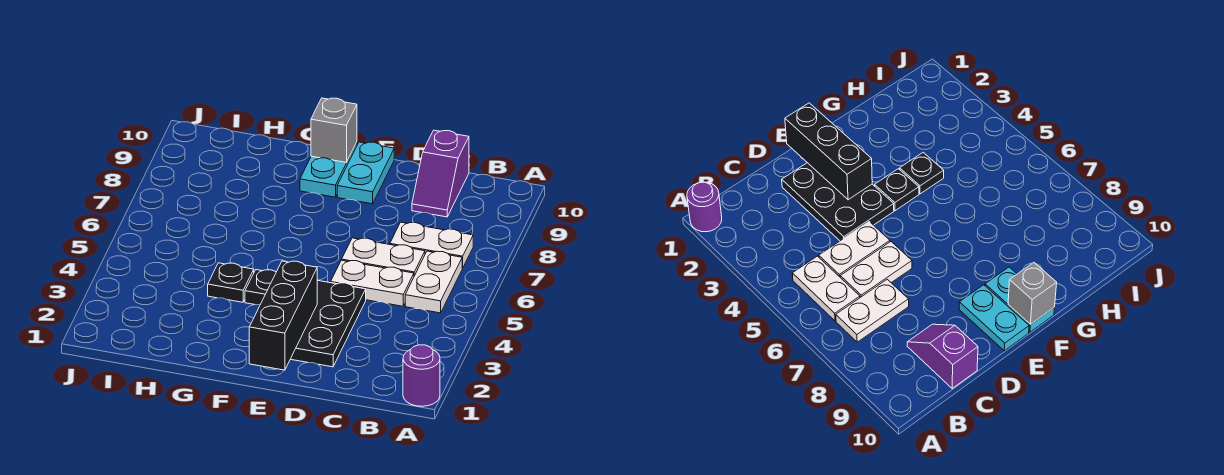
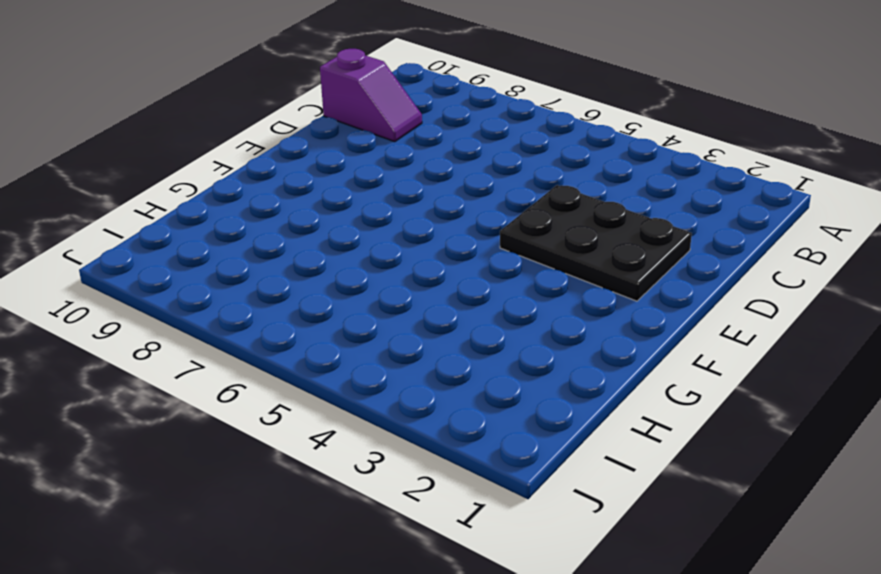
none -> purple 1x1 round brick [403,345,440,406]
none -> white 1x2 plate [405,251,462,313]
none -> white 1x2 plate [390,222,473,268]

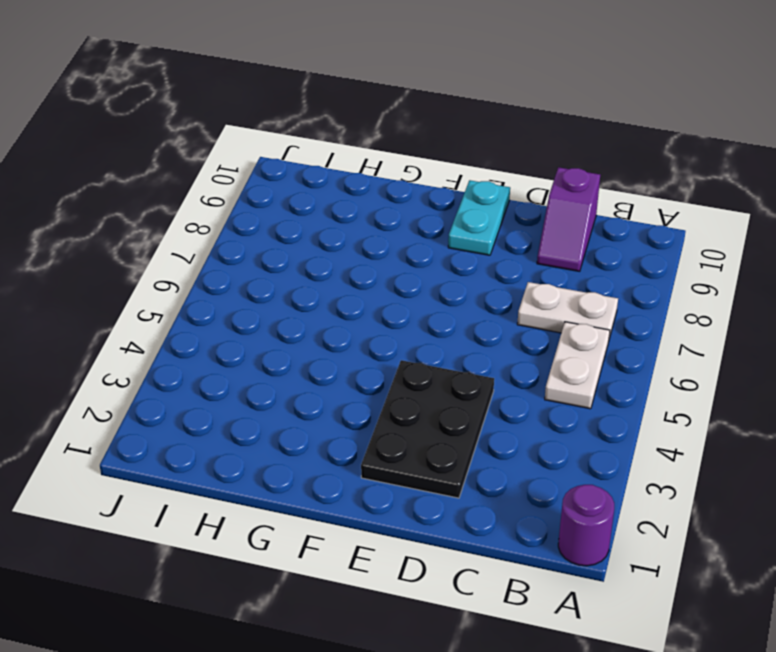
none -> white 1x2 plate [331,260,414,306]
none -> white 1x2 plate [342,238,425,276]
none -> black 1x1 plate [245,270,276,305]

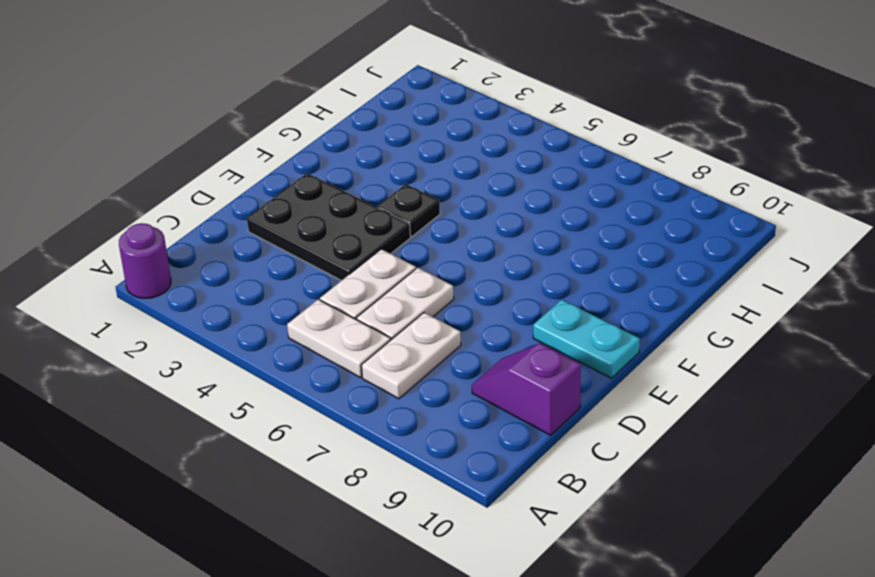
none -> cyan 1x2 plate [300,142,357,197]
none -> black 1x1 plate [208,263,254,302]
none -> black 1x3 brick [249,261,317,370]

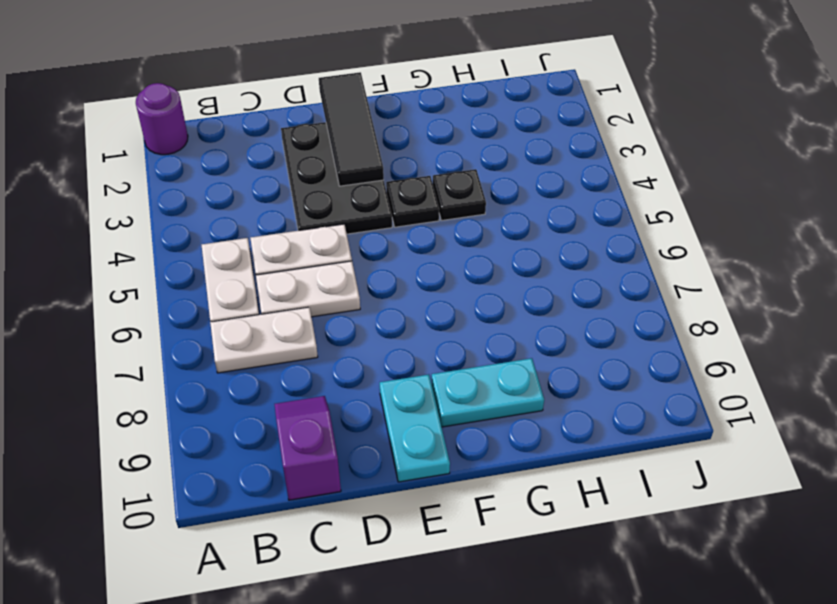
black 1x3 tile [319,72,384,186] -> black 1x3 brick [249,261,317,370]
cyan 1x2 plate [432,358,544,427] -> cyan 1x2 plate turned to [300,142,357,197]
none -> grey 1x1 brick [311,98,357,162]

